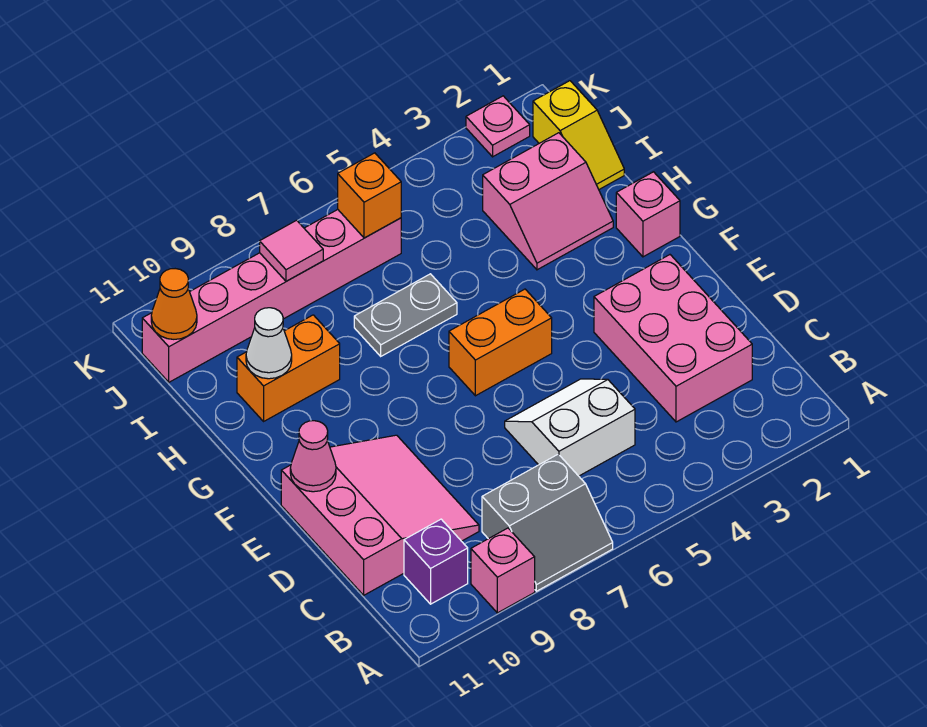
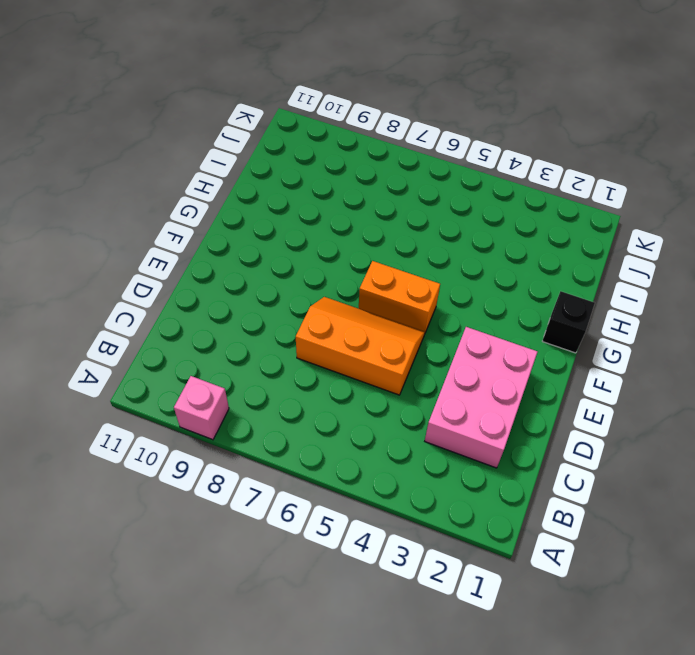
orange 2x3 slope [296,297,425,395] -> white 2x2 slope [505,379,635,476]
black 1x1 brick [543,291,595,353] -> pink 1x1 brick [616,172,680,257]
none -> grey 2x2 slope [482,454,613,591]
none -> purple 1x1 brick [404,519,468,604]
none -> pink 3x3 slope [281,435,479,595]

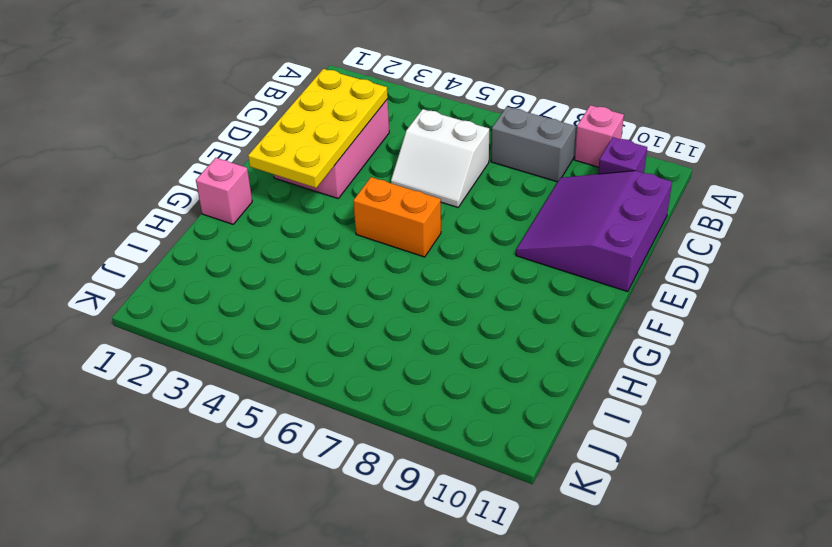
yellow 2x4 plate [248,69,388,188] -> none
purple 3x3 slope [516,171,672,292] -> pink 3x3 slope [281,435,479,595]
none -> pink 2x2 slope [483,133,613,270]
none -> grey 1x2 plate [354,274,457,356]
none -> orange 1x2 brick [237,315,340,421]

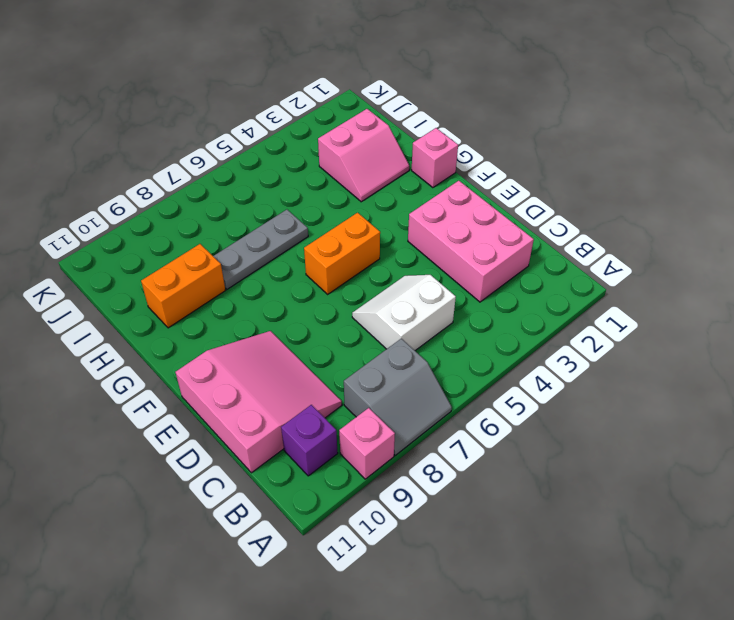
grey 1x3 plate [213,210,308,289] -> grey 1x2 plate [354,274,457,356]
none -> yellow 1x2 slope [533,81,624,189]
none -> pink 1x6 brick [142,210,401,382]
none -> pink 1x1 plate [466,96,530,157]

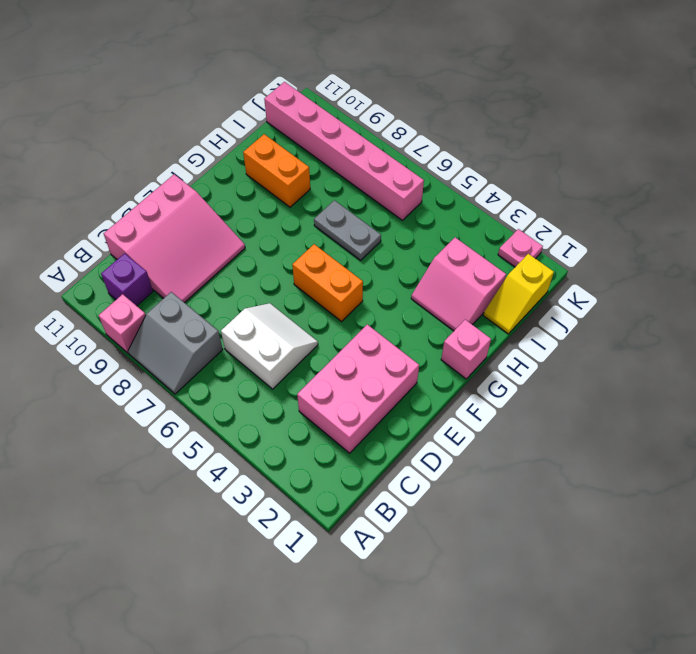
none -> pink 1x1 cone [290,421,336,492]
none -> white 1x1 cone [246,308,292,379]
none -> orange 1x1 brick [338,153,401,238]

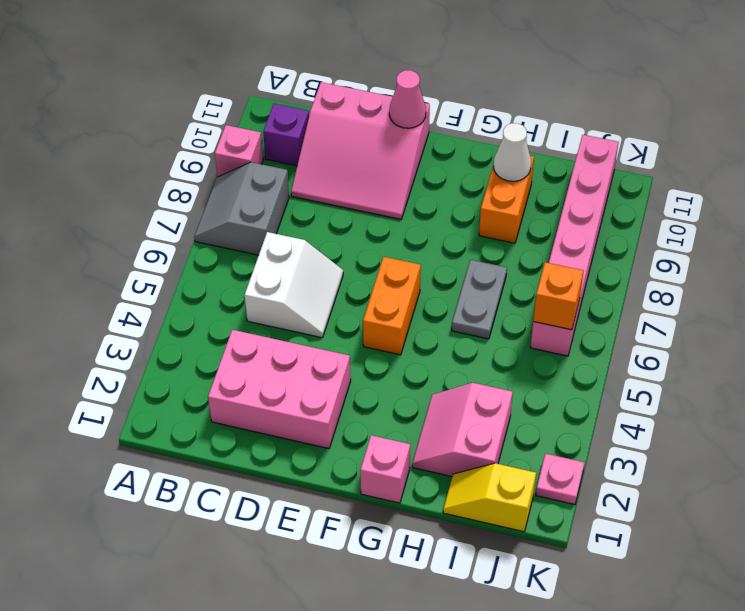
none -> pink 1x1 tile [260,220,323,281]
none -> orange 1x1 cone [151,269,197,339]

